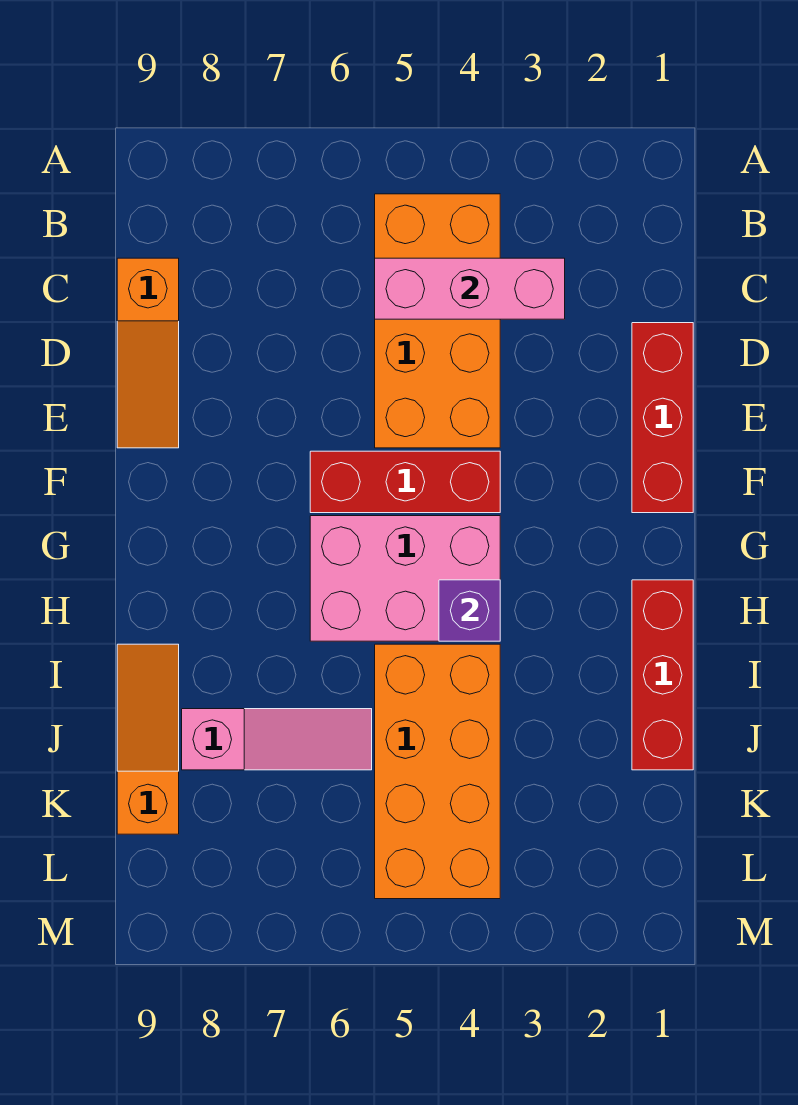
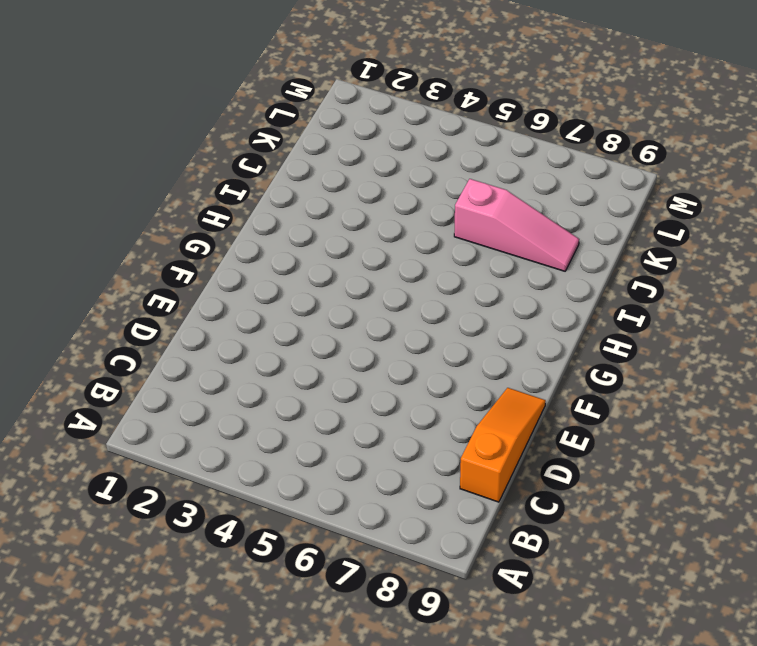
pink 1x3 slope [454,179,579,271] -> pink 1x3 slope turned to [182,709,372,770]
none -> orange 2x4 brick [375,194,500,448]
none -> red 1x3 brick [632,323,693,513]

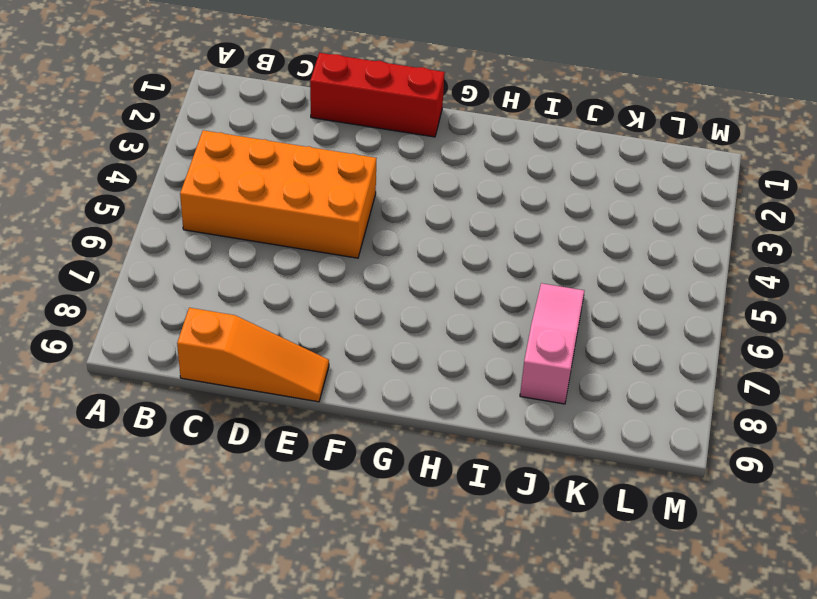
none -> red 1x3 brick [310,451,500,513]
none -> pink 2x3 brick [310,516,500,641]

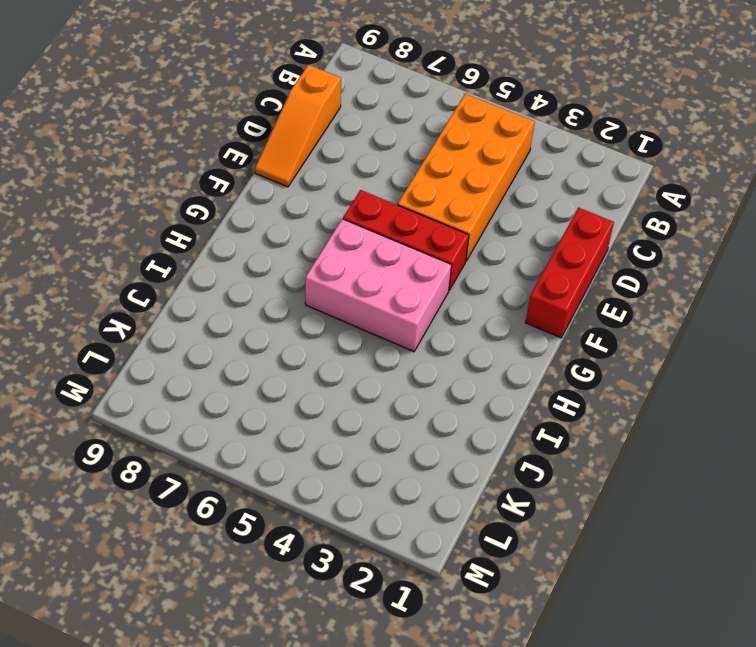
none -> red 1x3 brick [632,580,693,770]
none -> orange 2x4 brick [375,644,500,899]

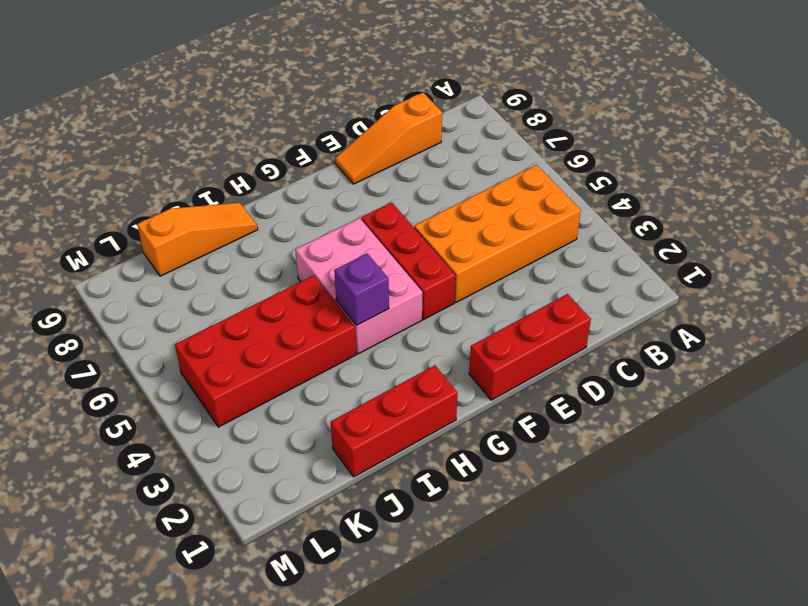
red 2x4 brick [175,275,356,427] -> orange 2x4 brick [375,644,500,899]
none -> pink 1x3 slope [182,709,372,770]
none -> pink 1x3 brick [375,258,565,319]

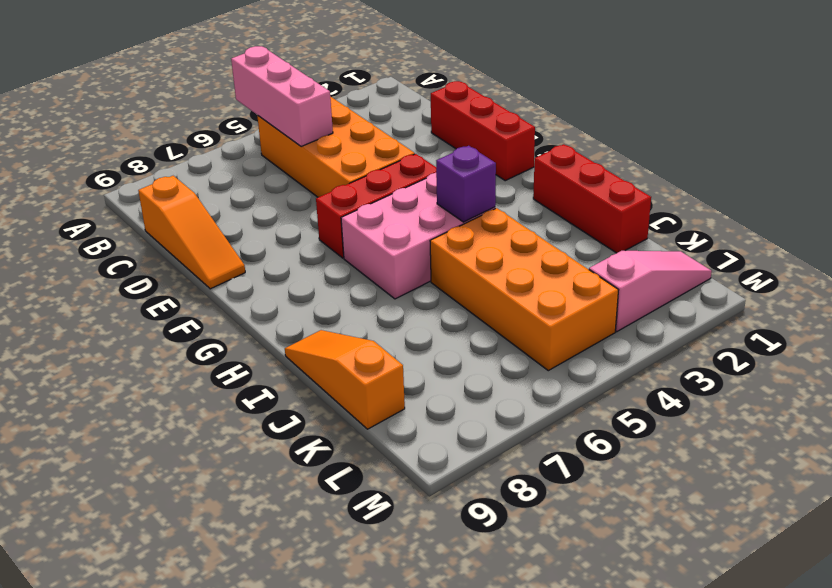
pink 1x3 brick [231,46,333,147] -> pink 1x3 brick turned to [375,258,565,319]
pink 1x3 slope [589,251,712,332] -> pink 1x3 slope moved to [182,709,372,770]

